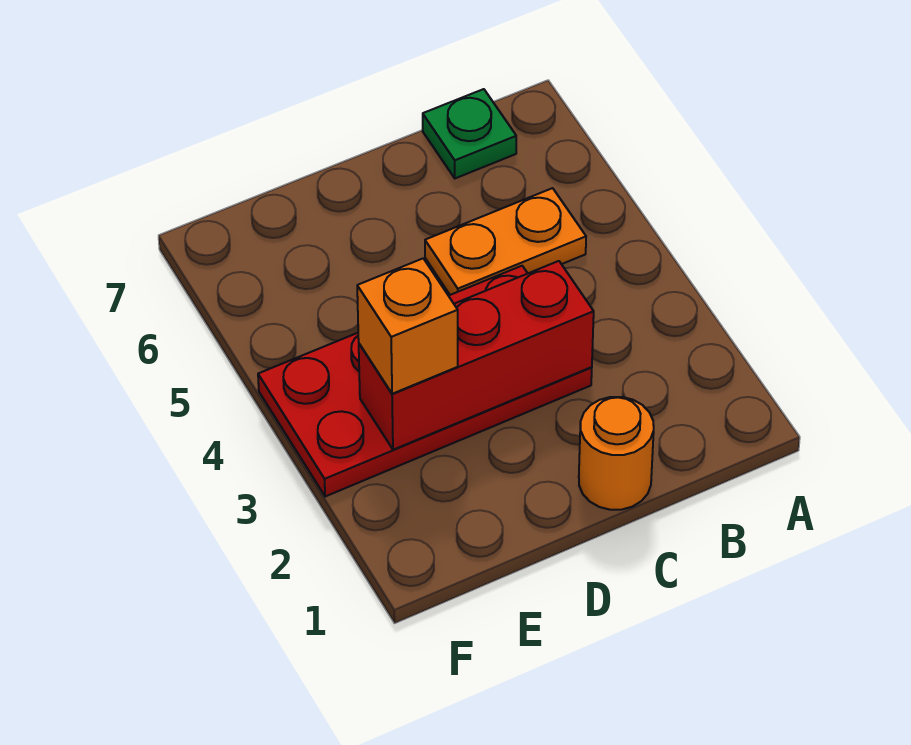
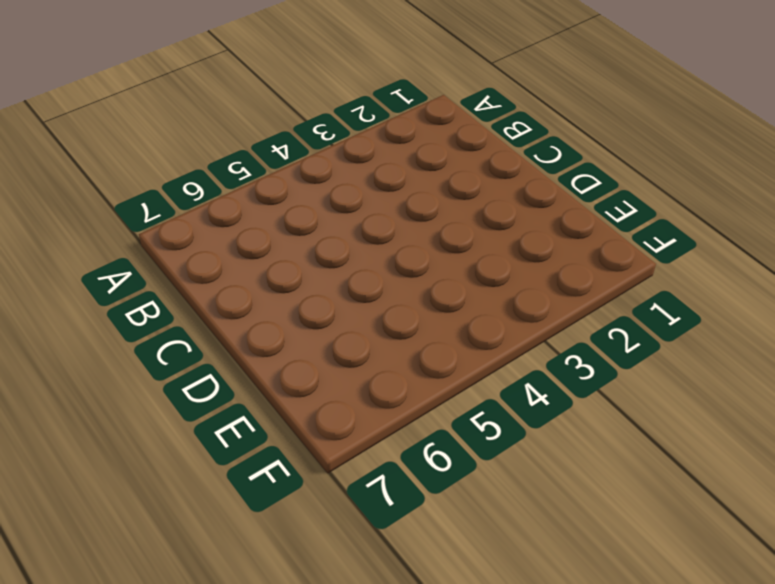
none -> orange 1x2 plate [425,188,586,295]
none -> green 1x1 plate [423,89,516,178]

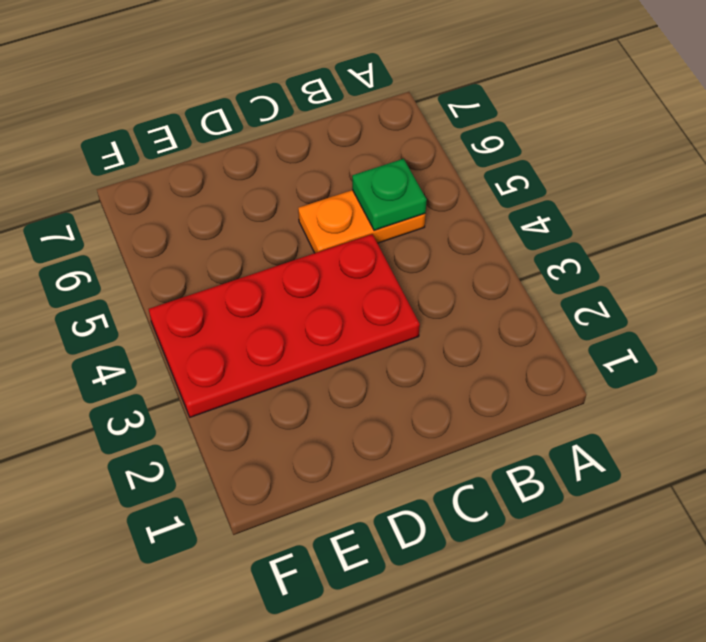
green 1x1 plate [352,159,427,231] -> green 1x1 plate moved to [423,89,516,178]
none -> orange 1x1 round brick [579,397,654,510]
none -> red 1x3 brick [359,261,594,450]

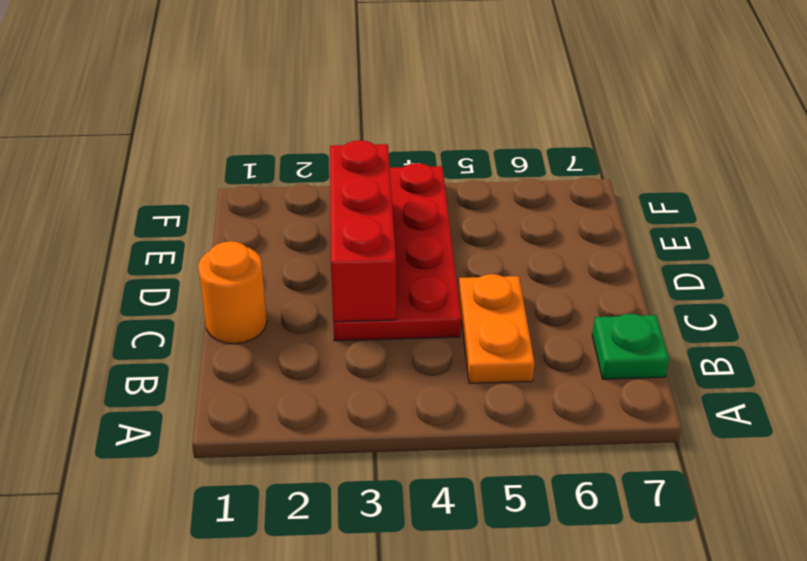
none -> orange 1x1 brick [357,259,458,394]

